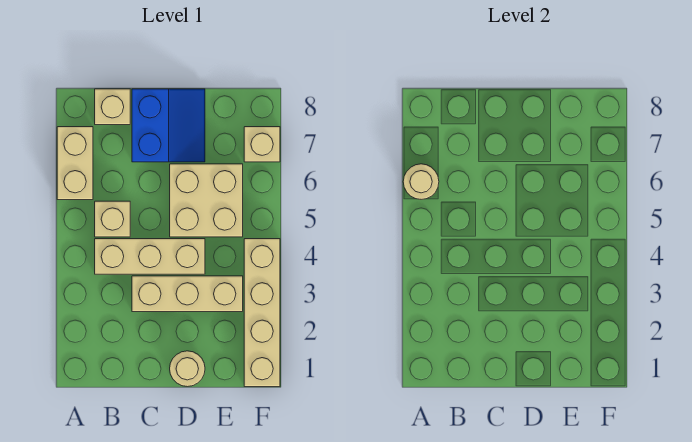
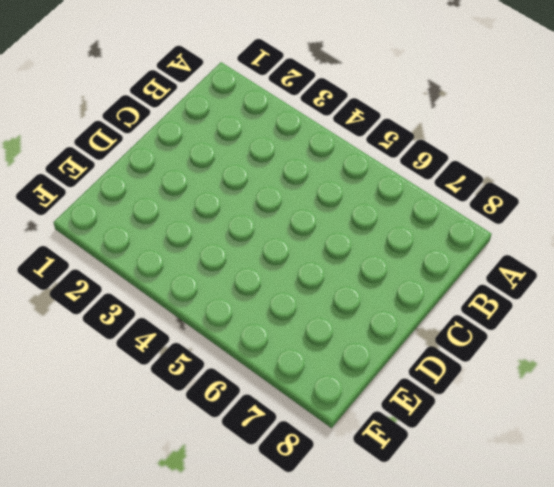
none -> tan 1x2 brick [57,127,93,200]
none -> tan 1x3 brick [95,239,205,274]

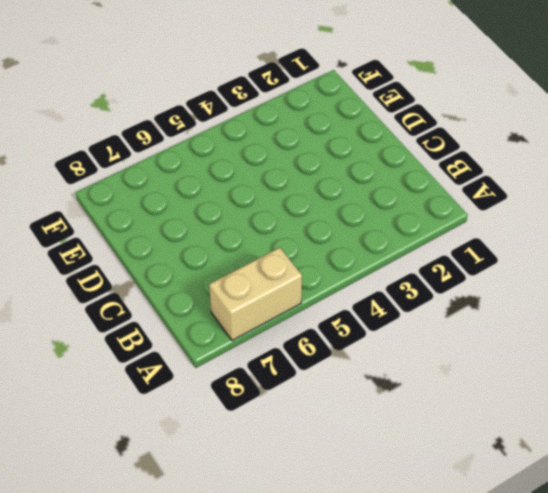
none -> tan 1x3 brick [95,239,205,274]
none -> tan 1x1 brick [95,201,130,237]

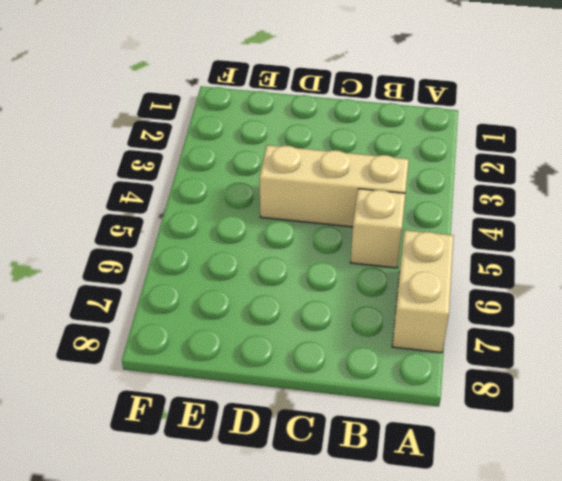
none -> tan 1x1 brick [95,89,130,125]
none -> tan 1x3 brick [132,276,243,312]

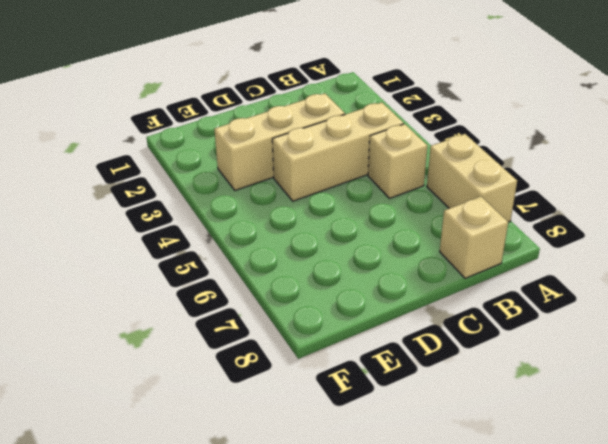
none -> blue 2x2 slope [132,89,205,162]
none -> tan 1x1 round brick [170,351,205,387]

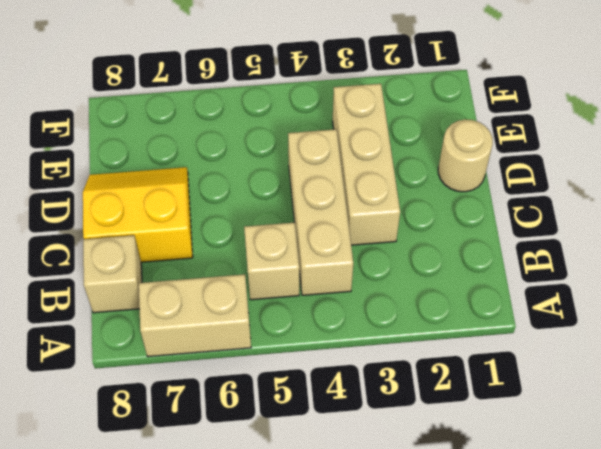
yellow 2x2 slope [83,167,193,262] -> blue 2x2 slope [132,89,205,162]
none -> tan 2x2 brick [170,164,243,237]
none -> tan 1x4 brick [244,239,280,387]

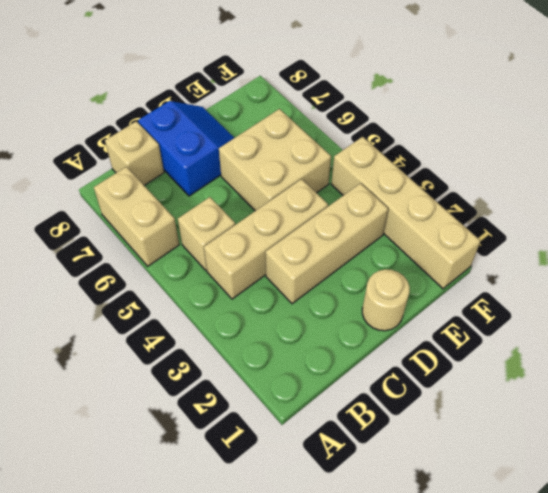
none -> tan 1x1 brick [244,127,280,162]
none -> tan 1x1 round brick [403,164,439,199]

